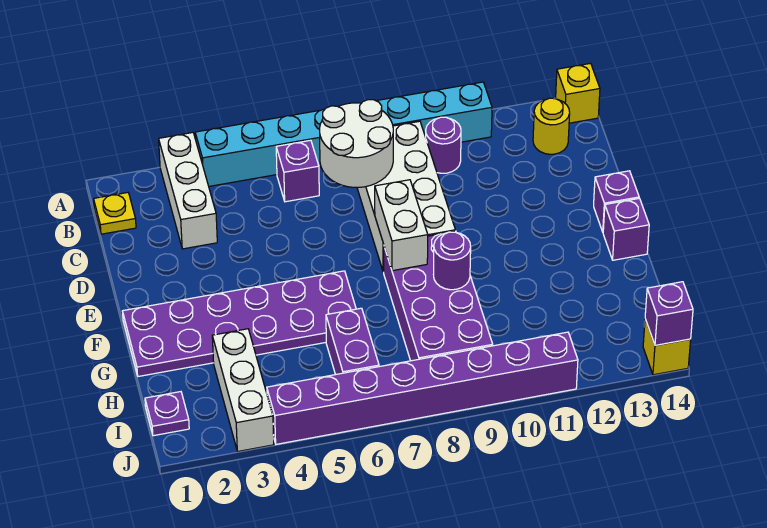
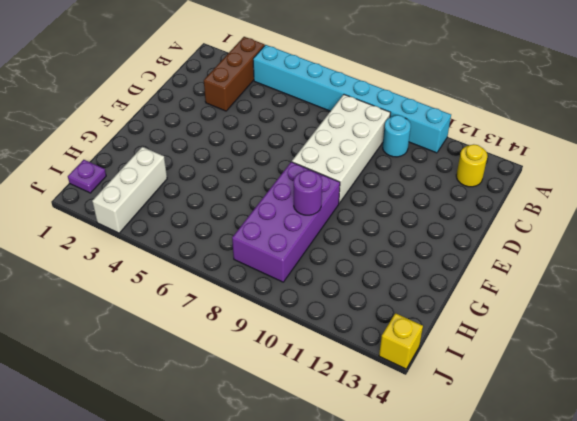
brown 1x3 brick [204,37,265,111] -> white 1x3 brick [159,133,217,249]
cyan 1x1 round brick [383,115,411,157] -> purple 1x1 round brick [426,117,461,173]
none -> yellow 1x1 brick [555,63,600,123]
none -> yellow 1x1 plate [94,193,136,234]
none -> purple 1x1 brick [276,140,319,202]

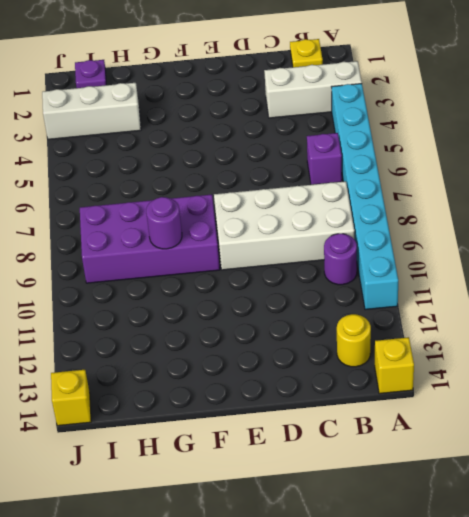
none -> purple 1x1 brick [594,171,639,232]
none -> purple 2x6 plate [123,271,356,376]
none -> purple 1x1 brick [603,198,649,260]

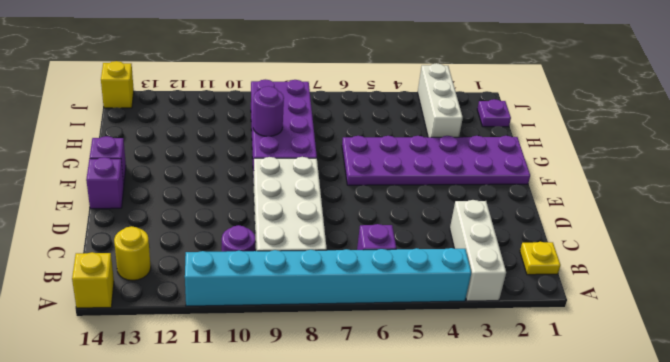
none -> purple 1x2 brick [326,308,379,375]
none -> purple 1x8 brick [267,332,578,444]
none -> white 2x2 round brick [320,100,393,187]

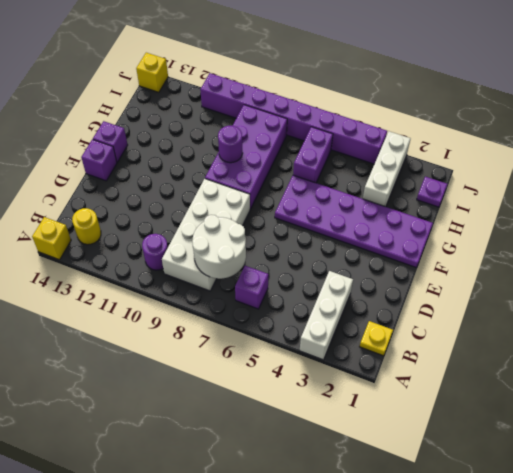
none -> cyan 1x8 brick [195,82,492,186]
none -> white 1x2 brick [375,180,428,271]
none -> purple 1x1 brick [645,282,693,345]

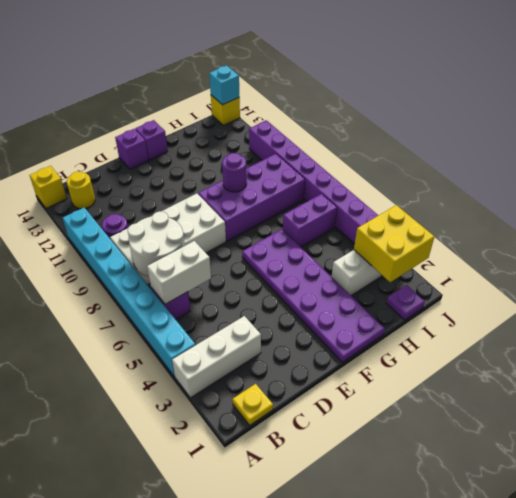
white 1x2 brick [147,241,211,304] -> white 1x2 brick moved to [375,180,428,271]
yellow 2x2 brick [354,205,434,282] -> none
cyan 1x1 brick [209,65,240,105] -> purple 1x1 brick [645,282,693,345]

